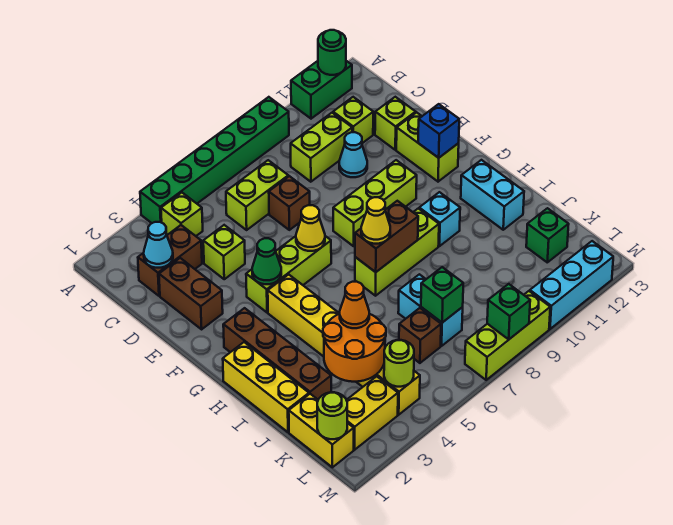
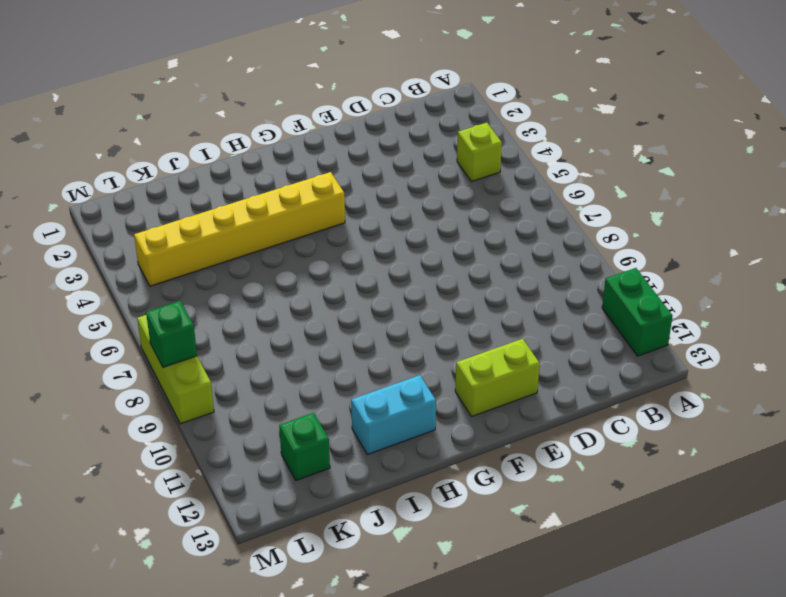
none -> green 1x6 brick [140,97,289,223]
none -> brown 1x2 brick [138,225,202,296]
none -> lime 1x2 brick [226,160,288,230]
none -> lime 1x2 brick [291,113,352,182]

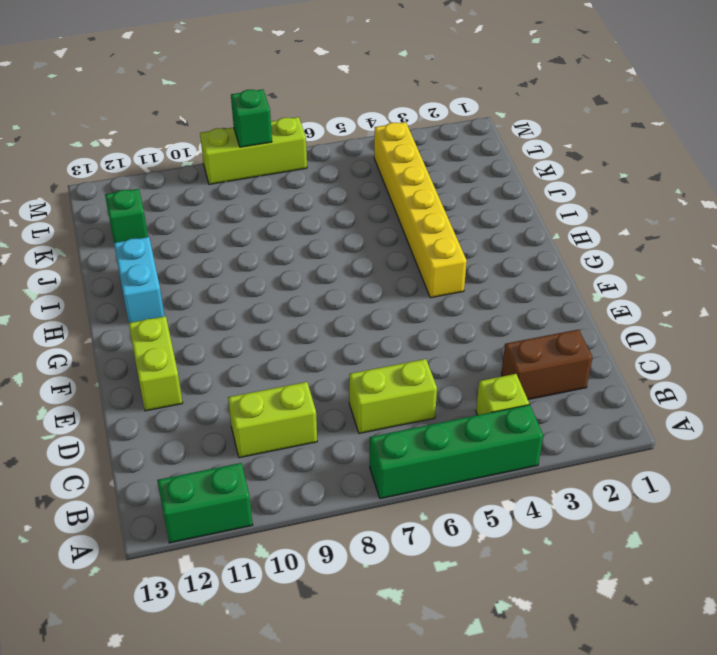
green 1x4 brick [370,405,543,499] -> green 1x6 brick [140,97,289,223]
none -> lime 1x1 brick [333,97,373,143]
none -> brown 1x2 brick [159,258,223,329]
none -> lime 1x1 brick [203,225,245,279]
none -> brown 1x1 brick [269,176,310,230]

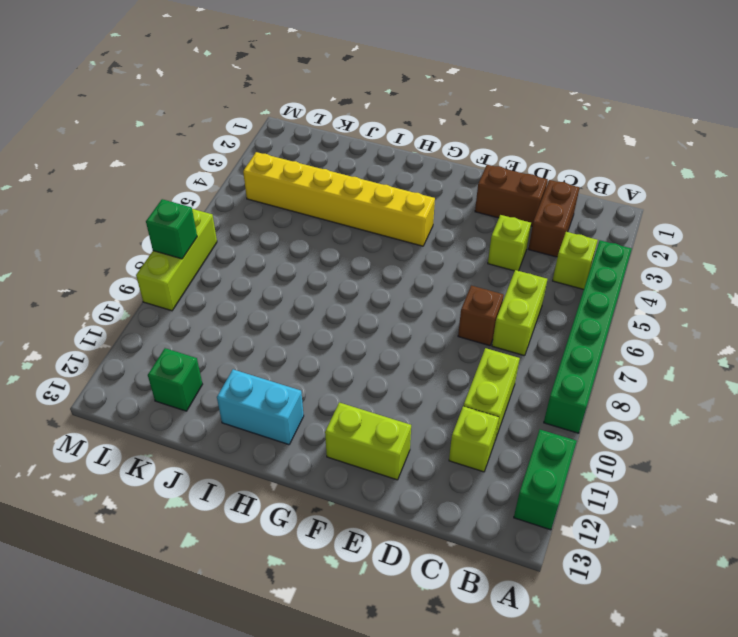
none -> cyan 1x1 cone [339,132,367,177]
none -> lime 1x1 brick [375,97,416,150]
none -> lime 1x3 brick [246,236,331,313]
none -> lime 1x3 brick [333,160,417,246]

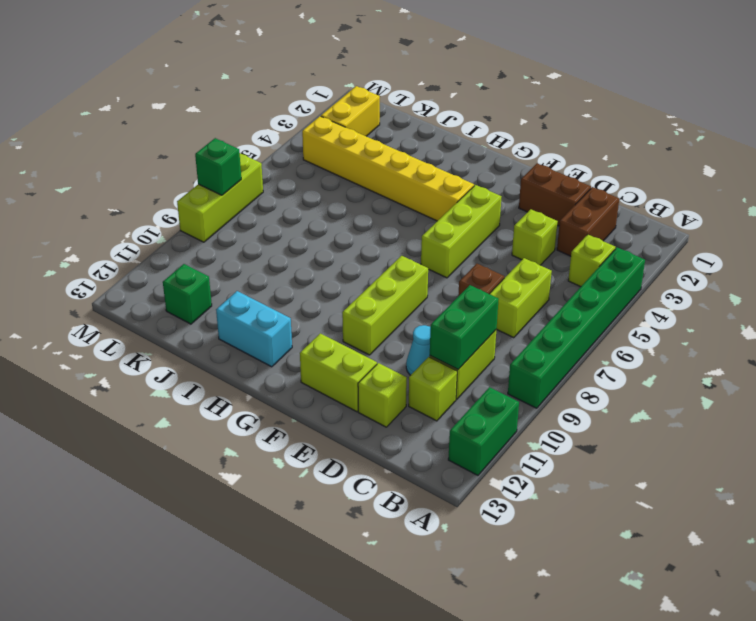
green 1x2 brick [430,285,499,369] -> none
none -> brown 1x4 brick [223,308,331,400]
none -> yellow 1x3 brick [223,342,309,432]
none -> lime 1x3 brick [355,208,439,296]
none -> cyan 1x1 brick [419,192,460,246]

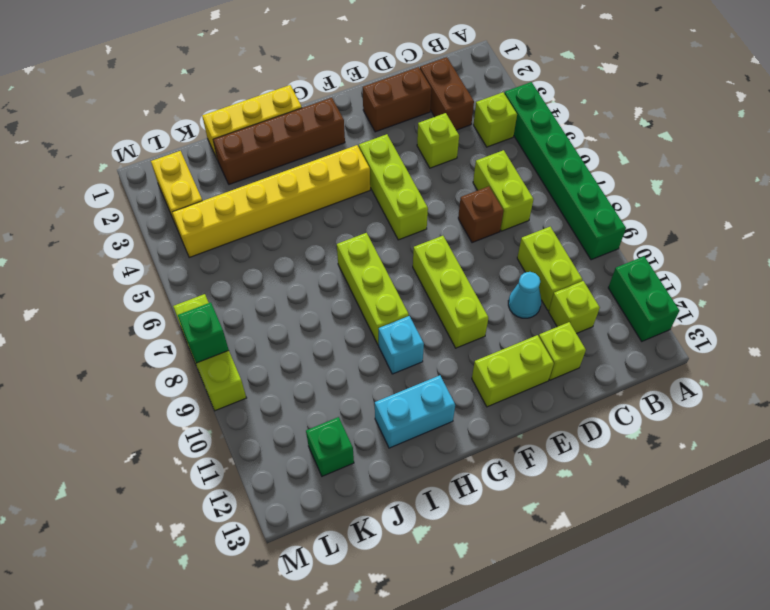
none -> cyan 1x2 brick [398,274,463,346]
none -> yellow 1x2 brick [289,394,354,467]
none -> brown 1x1 brick [399,308,441,363]
none -> cyan 1x3 brick [530,241,613,329]

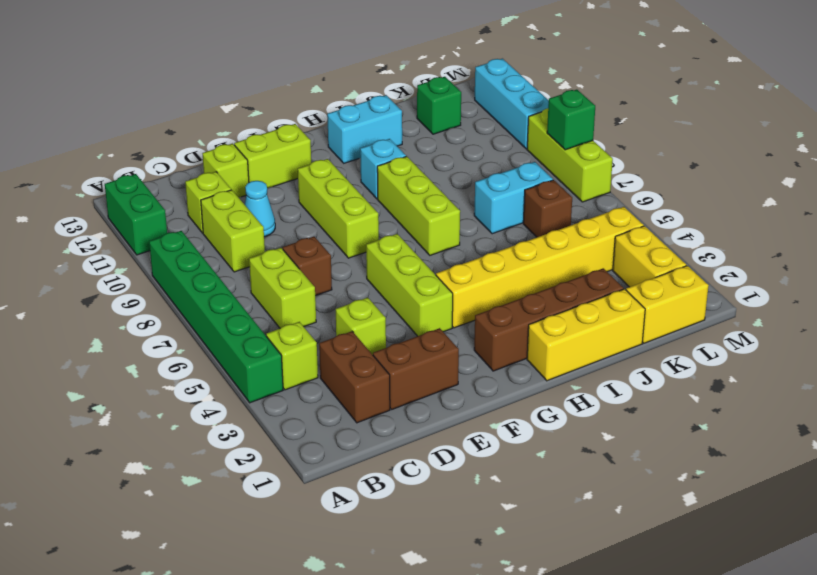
none -> green 1x1 round brick [318,30,346,75]
none -> cyan 1x1 cone [144,222,173,268]
none -> green 1x1 cone [252,238,281,284]
none -> yellow 1x1 cone [296,205,325,251]

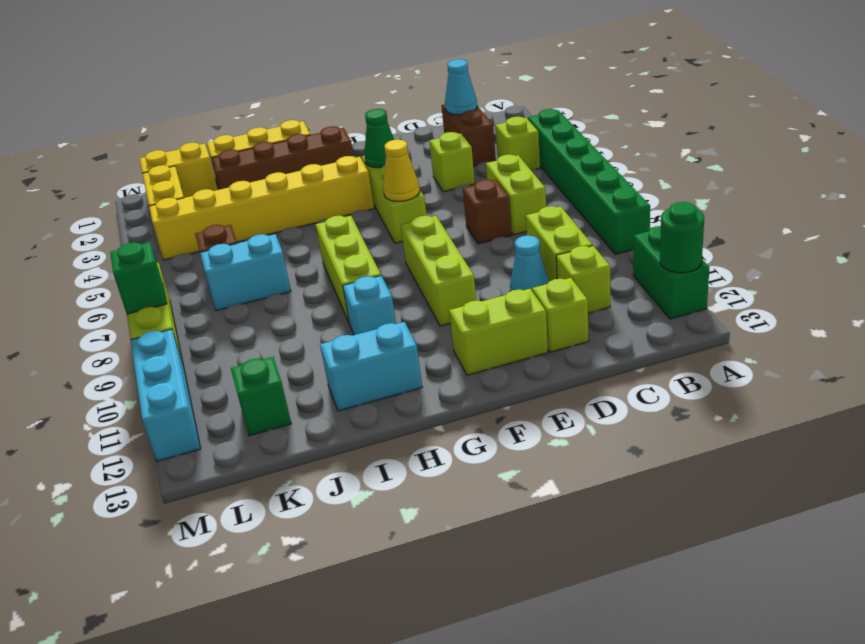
none -> brown 1x2 brick [159,258,223,329]
none -> blue 1x1 brick [418,104,459,158]
none -> brown 1x2 brick [355,201,418,272]
none -> orange 2x2 round brick [323,314,386,382]

